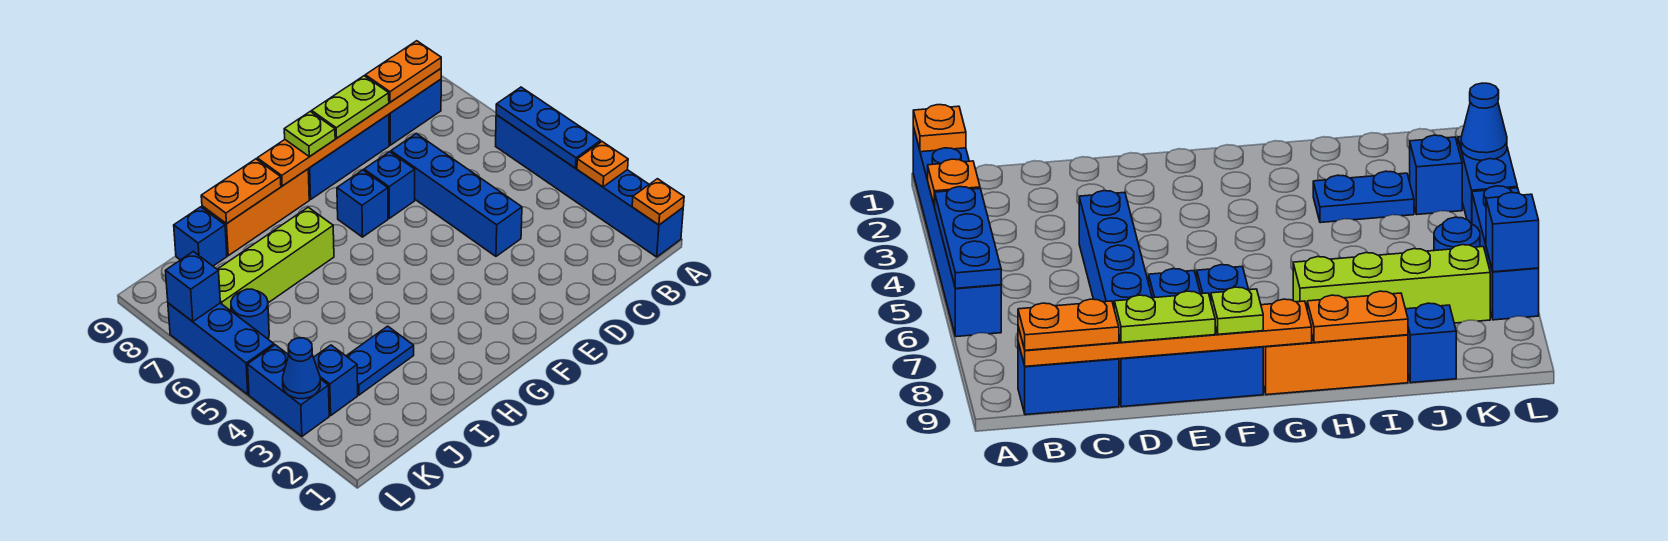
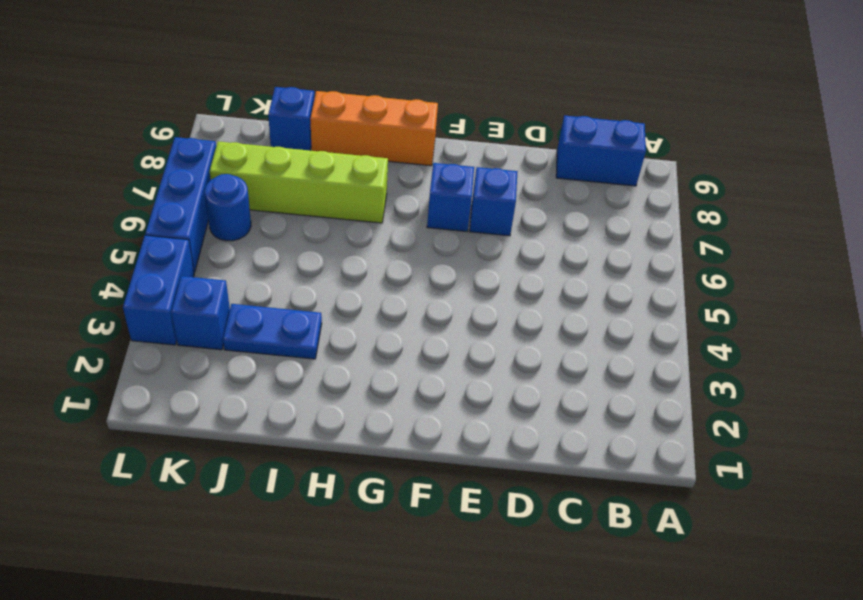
none -> blue 1x6 brick [496,115,683,257]
none -> blue 1x4 brick [391,134,522,256]
none -> blue 1x3 brick [308,115,389,199]

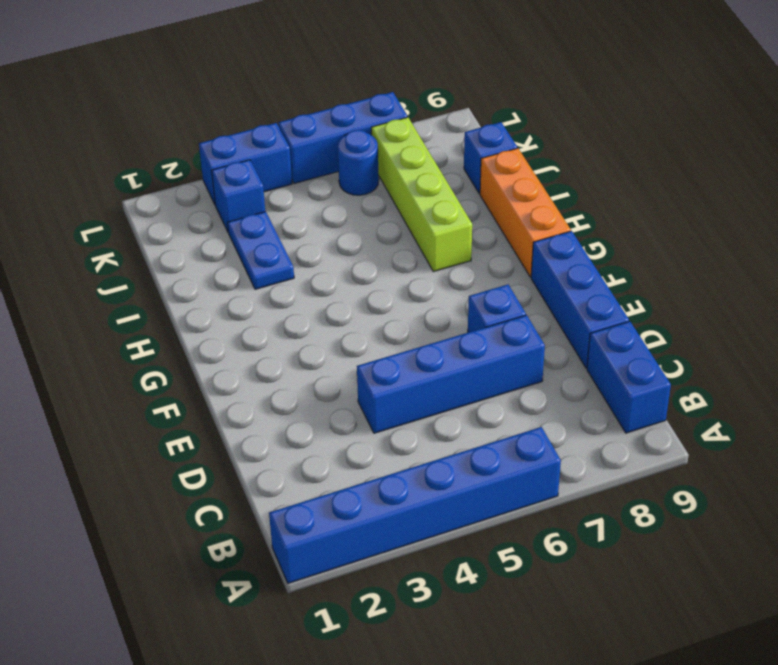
none -> blue 1x1 brick [337,170,388,237]
none -> orange 1x1 plate [632,179,684,225]
none -> orange 1x1 plate [577,142,628,187]

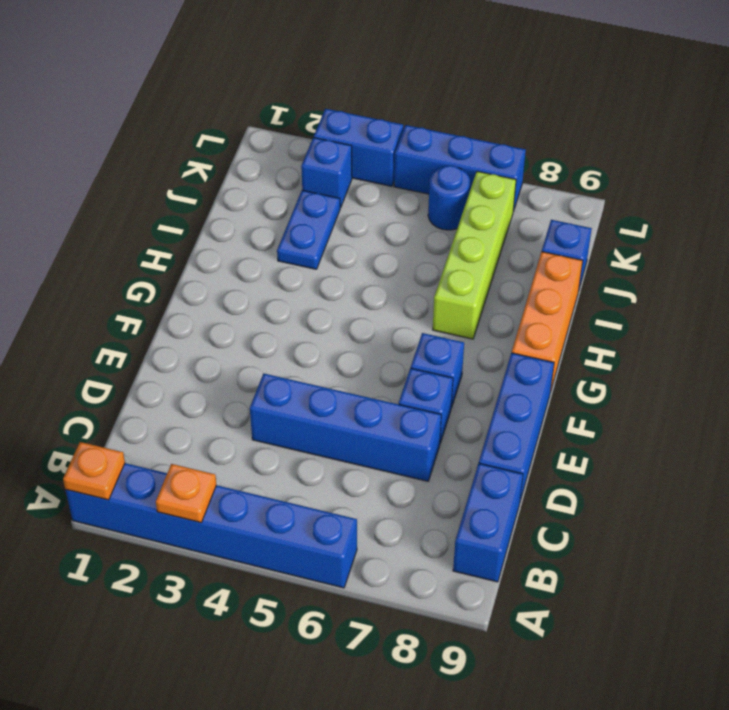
none -> blue 1x3 plate [496,87,601,168]
none -> orange 1x6 plate [257,69,441,186]
none -> orange 1x2 plate [201,159,281,224]

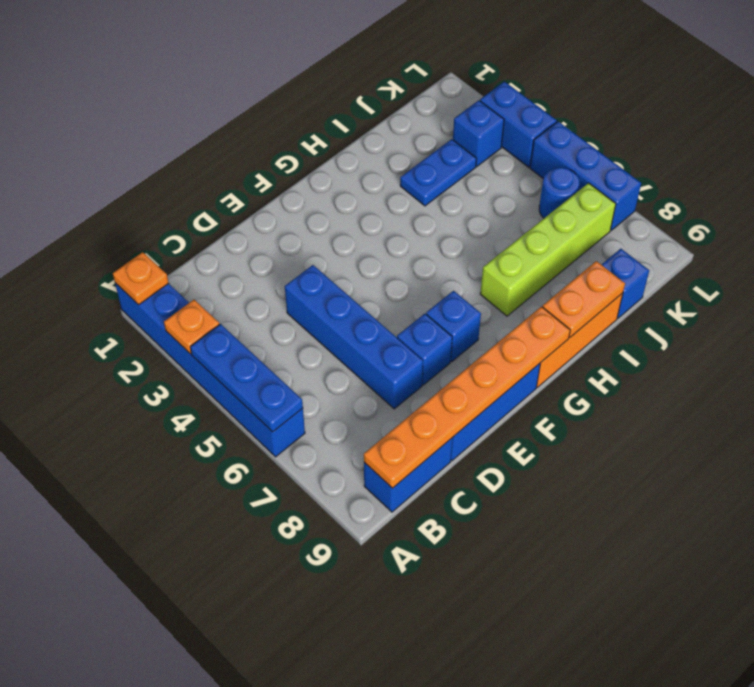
none -> blue 1x1 cone [283,338,320,399]
none -> blue 1x1 brick [166,252,220,322]
none -> orange 1x2 plate [365,41,441,102]

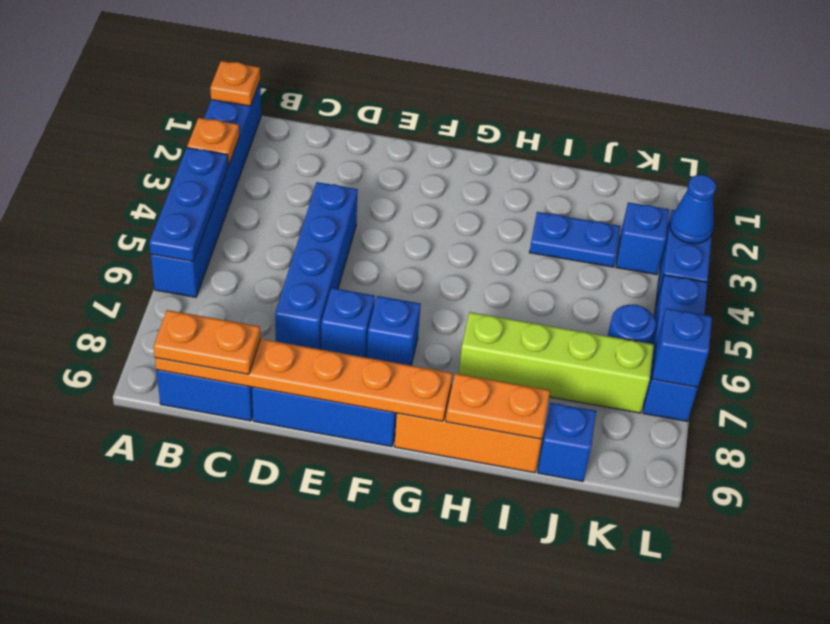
none -> lime 1x2 plate [312,76,389,138]
none -> lime 1x1 plate [284,111,335,157]

